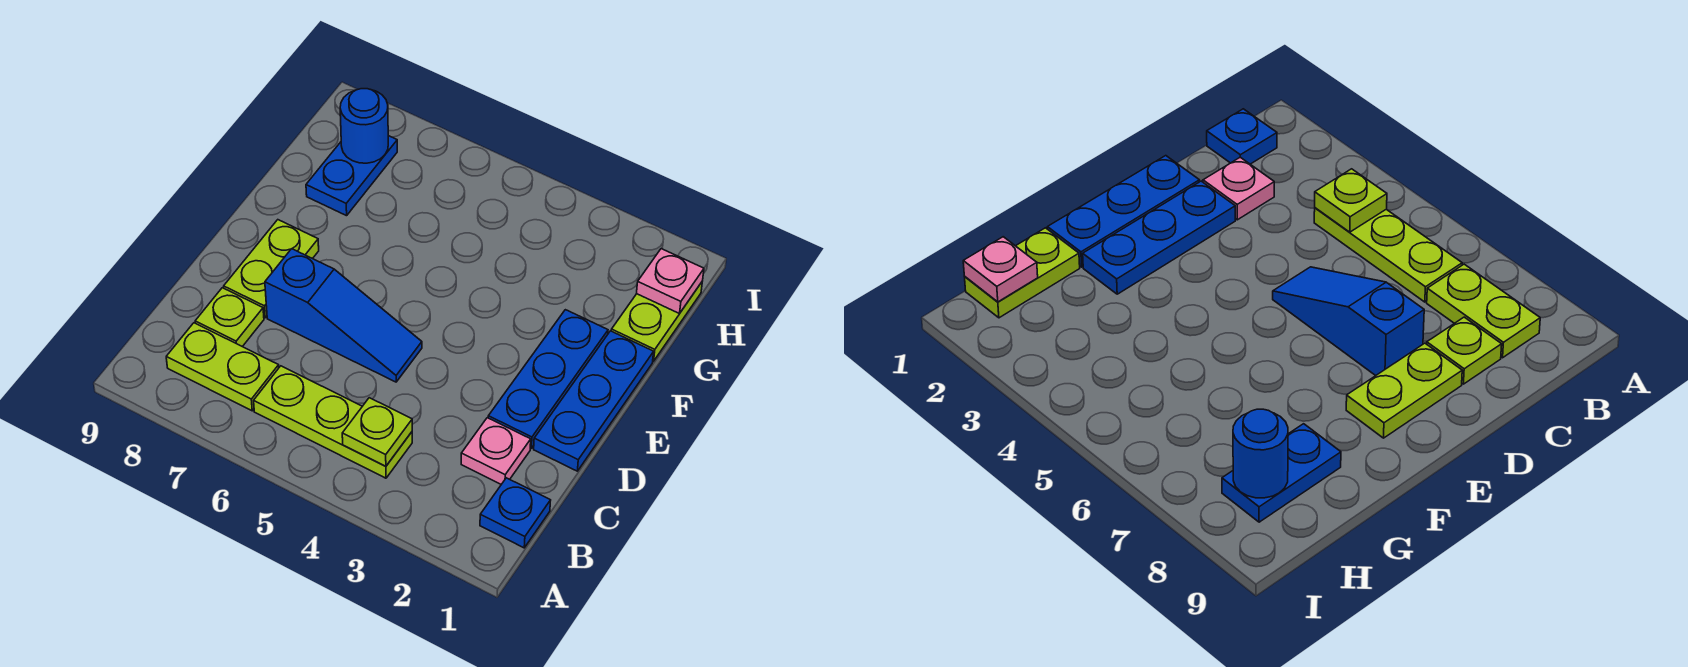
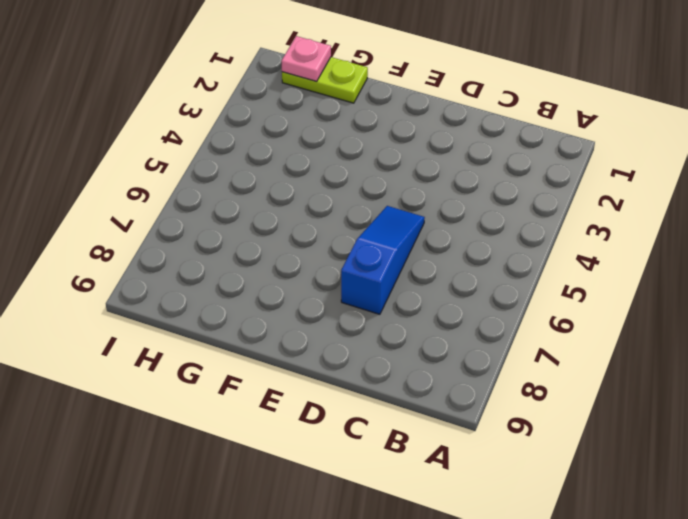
none -> blue 1x1 plate [480,478,551,548]
none -> lime 1x3 plate [254,366,412,478]
none -> lime 1x2 plate [166,323,279,411]

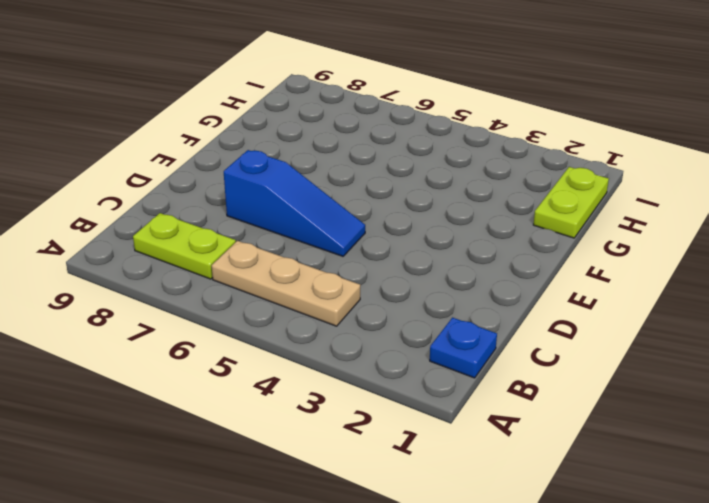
tan 1x3 plate [212,241,360,326] -> lime 1x3 plate [254,366,412,478]
none -> pink 1x1 plate [461,418,531,484]
none -> lime 1x1 plate [195,288,264,347]
none -> blue 1x3 plate [534,331,654,471]

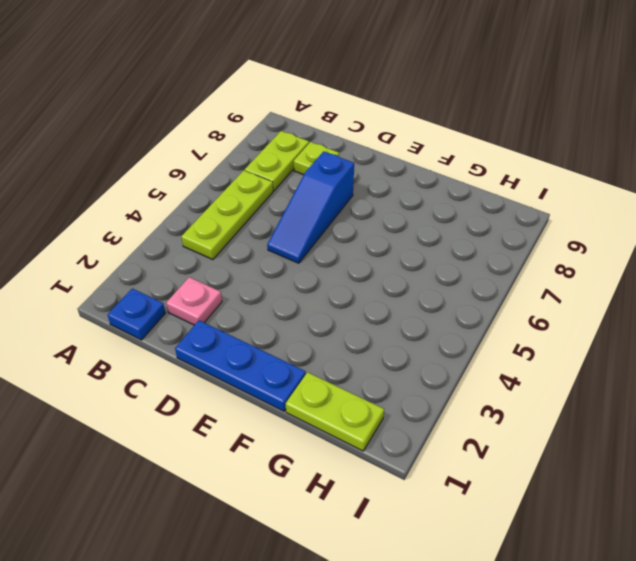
none -> blue 1x3 plate [488,310,608,448]
none -> lime 1x2 plate [224,220,319,318]
none -> blue 1x2 plate [306,136,397,216]

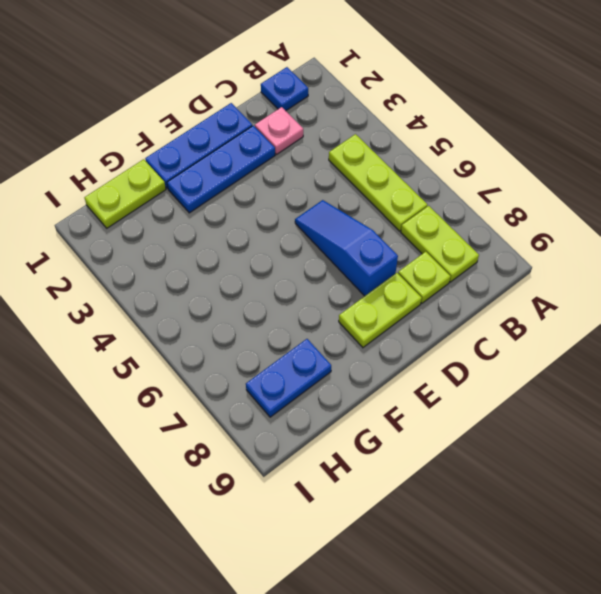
none -> lime 1x1 plate [342,398,412,466]
none -> pink 1x1 plate [637,249,704,314]
none -> blue 1x1 round brick [340,89,388,163]

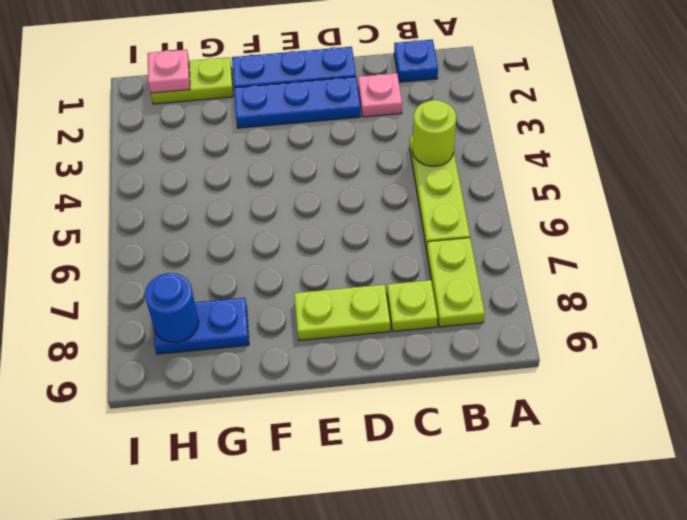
lime 1x1 round brick [412,100,456,166] -> lime 1x1 plate [342,398,412,466]
none -> blue 1x3 slope [265,249,422,382]

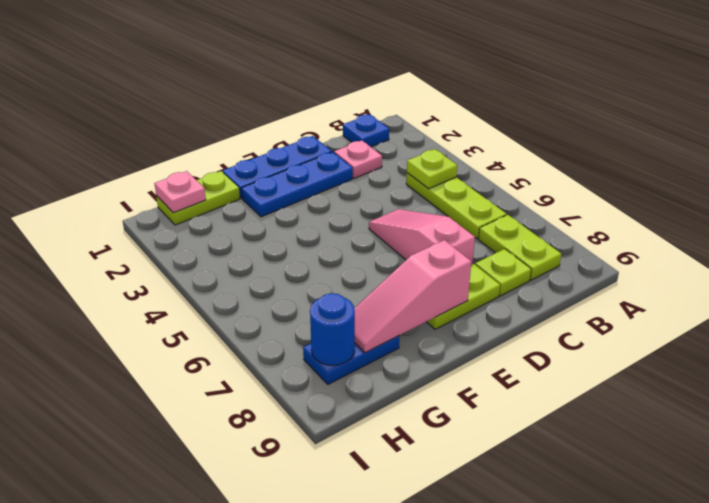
pink 1x3 slope [369,209,475,265] -> blue 1x3 slope [265,249,422,382]
pink 1x3 slope [354,240,471,353] -> none

